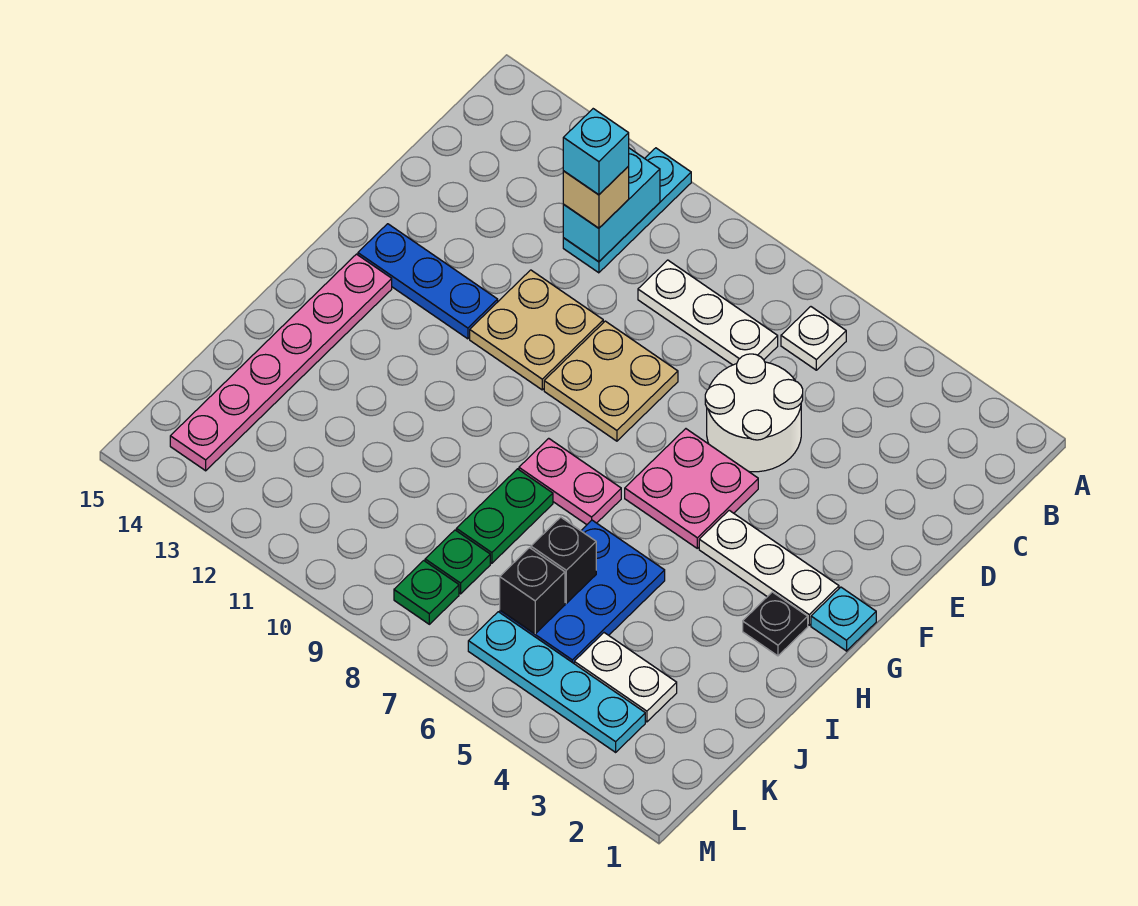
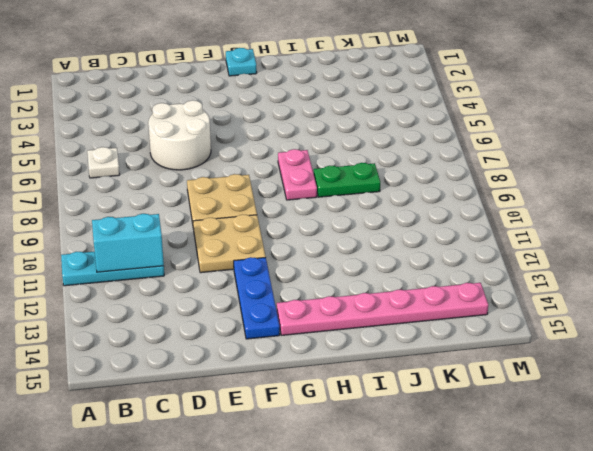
none -> white 1x3 plate [638,260,778,365]
none -> pink 2x2 plate [625,429,758,548]
none -> white 1x3 plate [699,510,839,625]

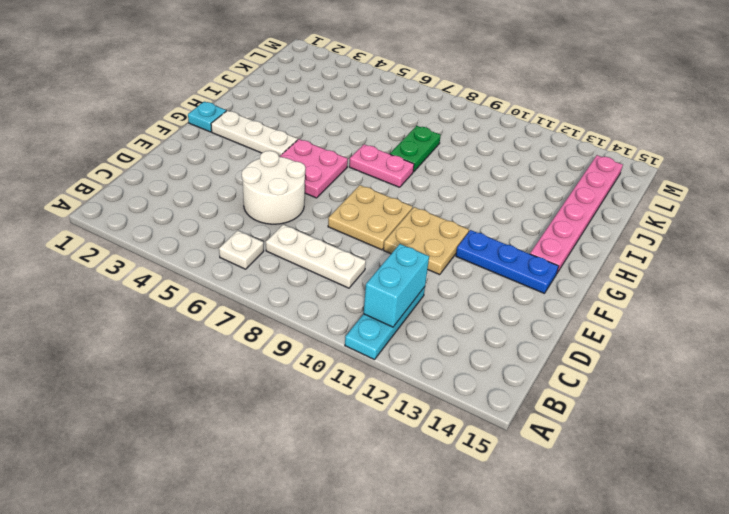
none -> black 1x1 plate [743,592,808,656]
none -> blue 2x3 plate [500,520,665,663]
none -> white 1x2 plate [574,633,677,722]

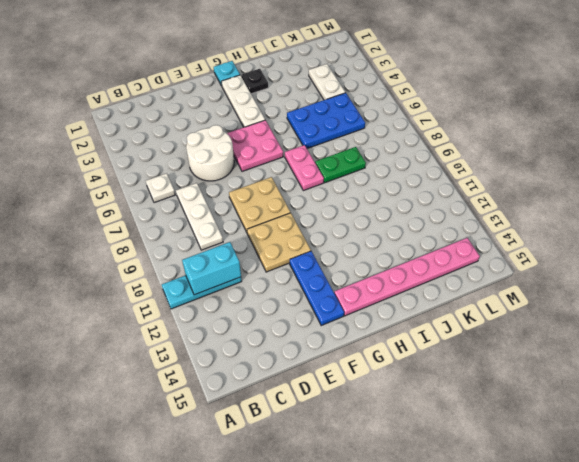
none -> green 1x1 plate [425,530,490,594]
none -> cyan 1x4 plate [468,612,645,752]
none -> green 1x1 plate [394,561,459,624]

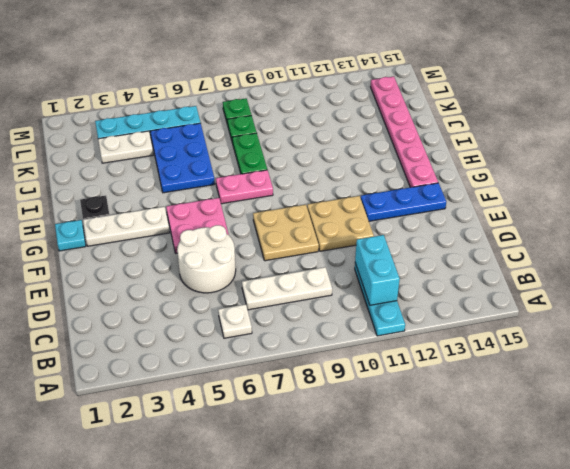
none -> black 1x1 brick [531,517,596,603]
none -> black 1x1 brick [500,548,565,634]
none -> tan 1x1 brick [563,166,629,228]

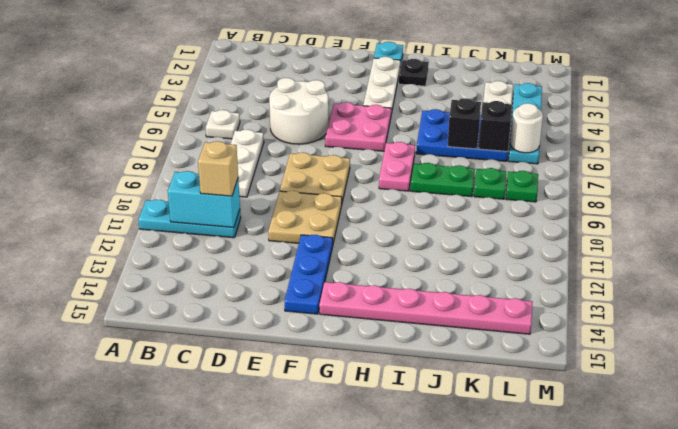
white 1x1 round brick [510,103,543,153] -> none
none -> cyan 1x1 brick [563,109,629,195]

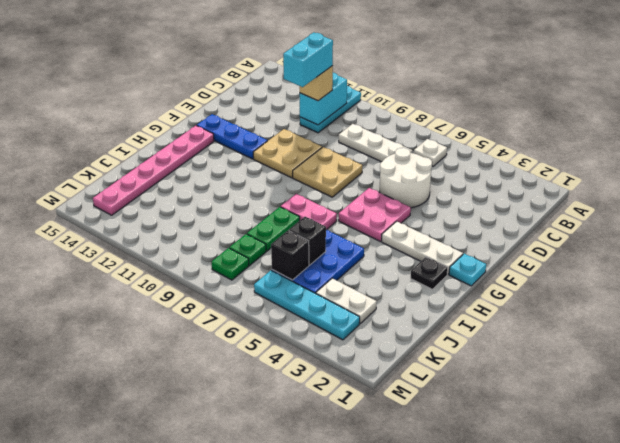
cyan 1x2 brick [283,33,333,87] -> cyan 1x1 brick [563,109,629,195]

